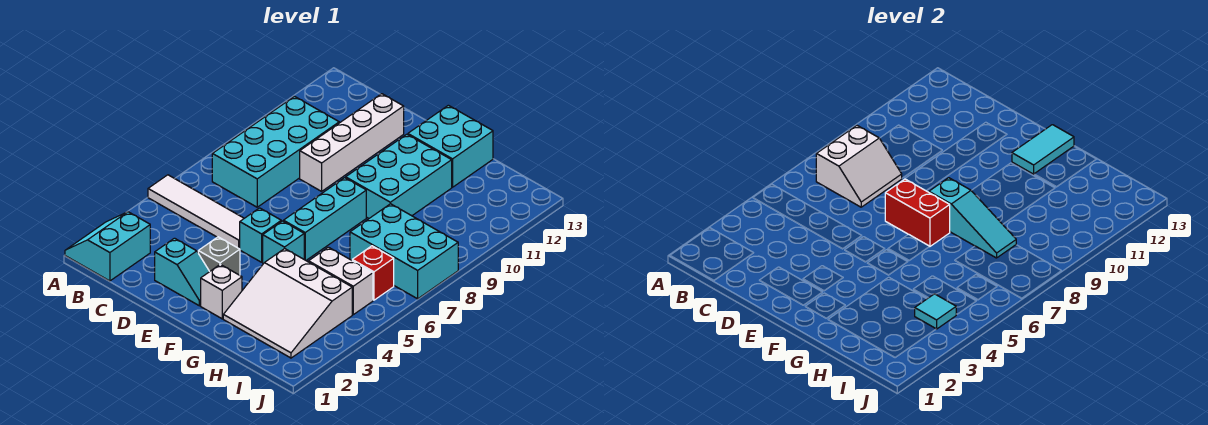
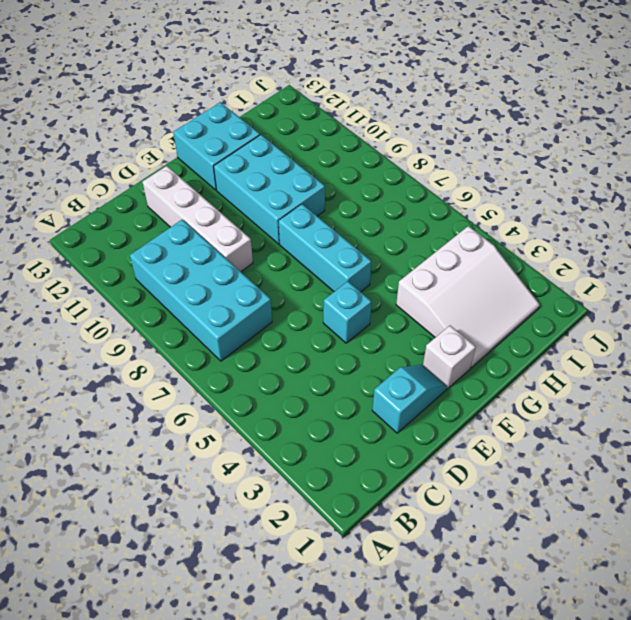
none -> cyan 2x2 slope [65,212,150,281]
none -> white 1x4 tile [148,175,244,249]
none -> grey 1x1 brick [198,237,240,275]

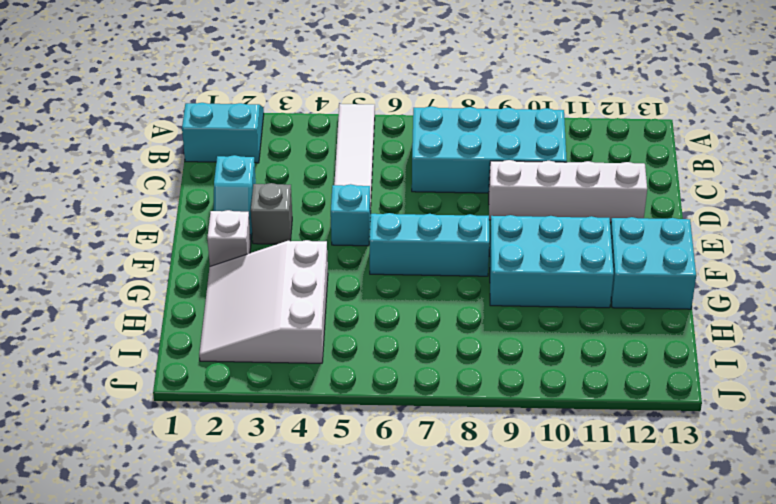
none -> cyan 1x1 brick [263,221,304,264]
none -> white 1x2 brick [309,247,373,315]
none -> cyan 2x3 brick [350,204,458,299]

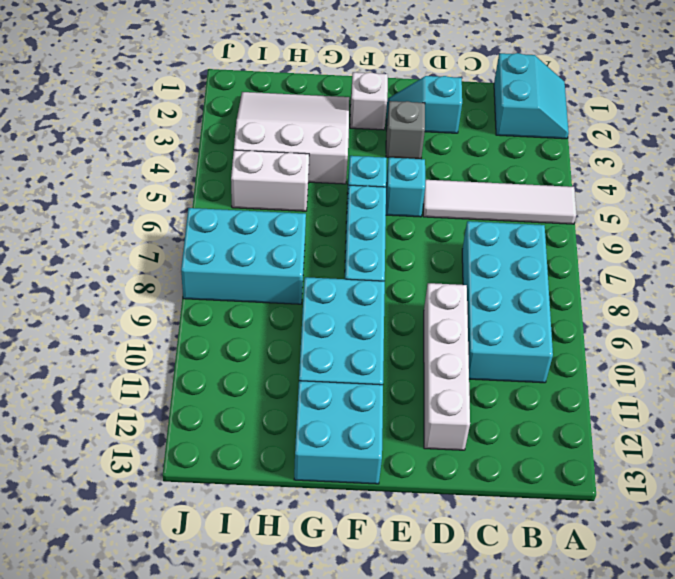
none -> red 1x1 brick [352,246,394,300]
none -> white 2x2 slope [816,126,902,207]
none -> red 1x2 brick [885,179,950,247]

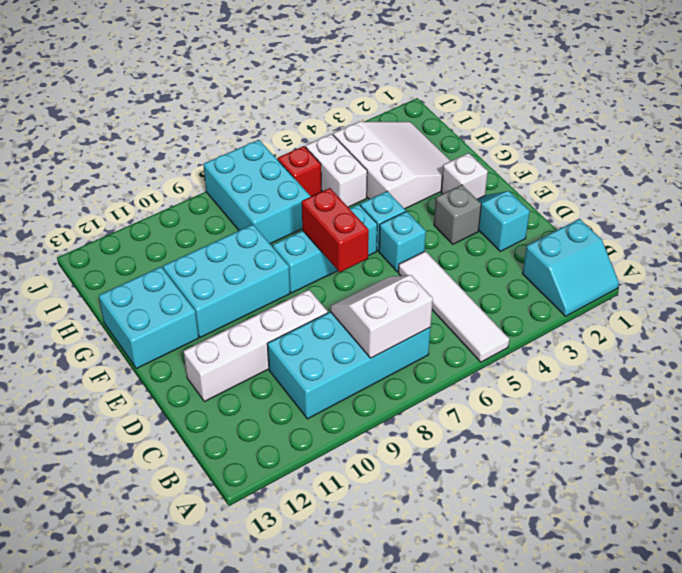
none -> cyan 1x3 slope [929,178,1016,258]
none -> cyan 1x2 tile [1012,125,1074,174]
none -> cyan 1x1 tile [915,294,956,329]

